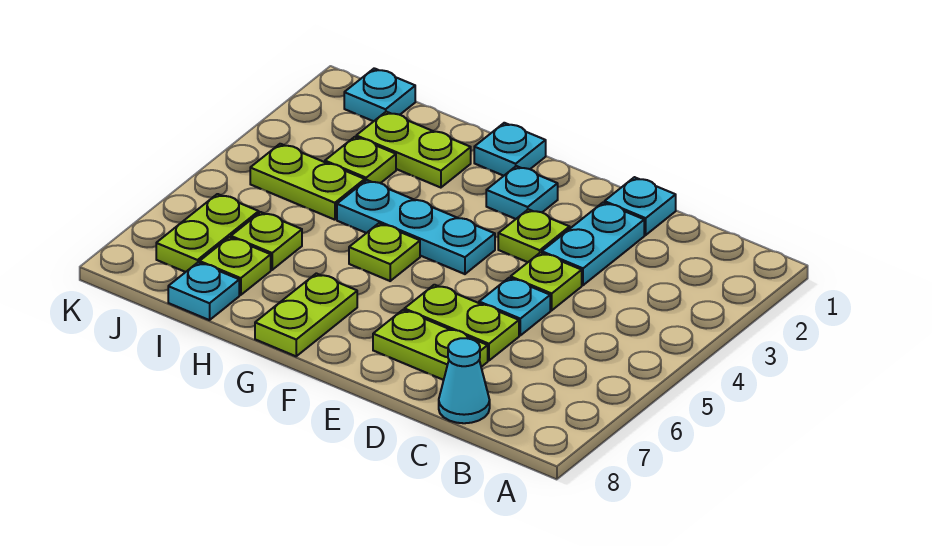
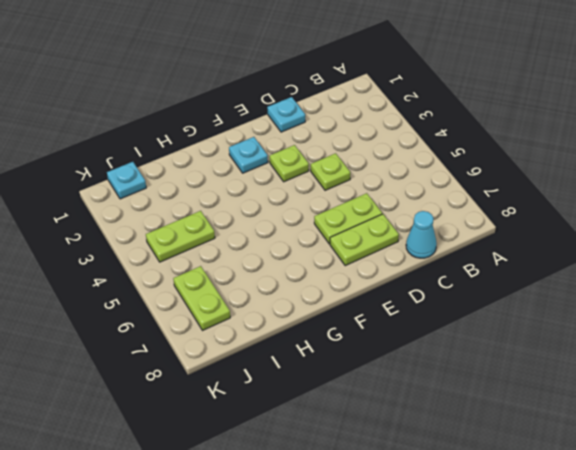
none -> cyan 1x2 plate [542,202,644,285]
none -> cyan 1x1 plate [479,278,550,335]
none -> cyan 1x3 plate [337,180,495,274]

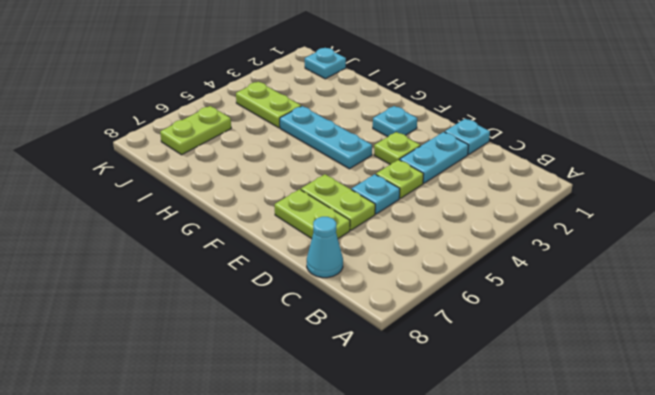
none -> cyan 1x1 plate [474,123,546,176]
none -> lime 1x1 plate [349,223,420,281]
none -> lime 1x2 plate [255,273,357,356]

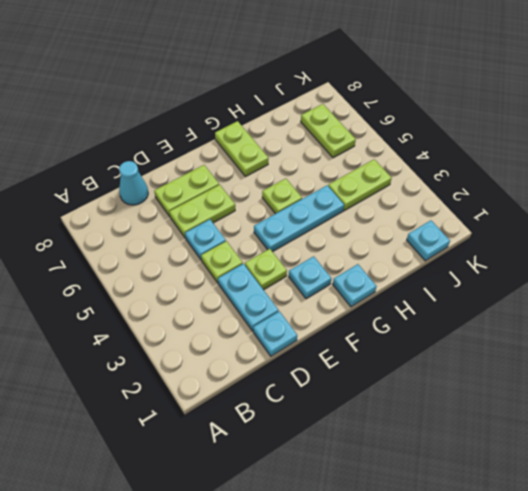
none -> lime 1x2 plate [356,112,471,188]
none -> lime 1x1 plate [325,137,396,183]
none -> lime 1x1 plate [231,212,302,270]

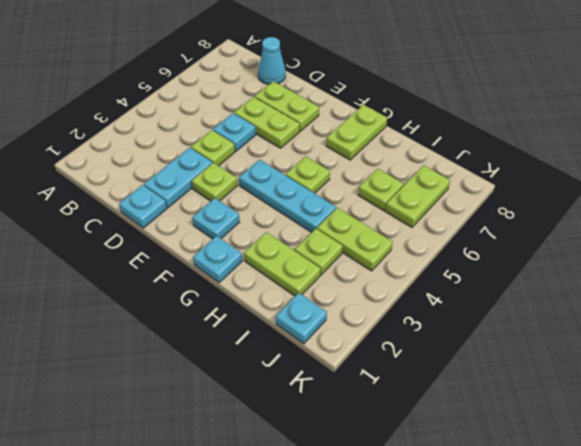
none -> lime 1x1 plate [200,237,271,295]
none -> cyan 1x1 plate [168,262,239,320]

